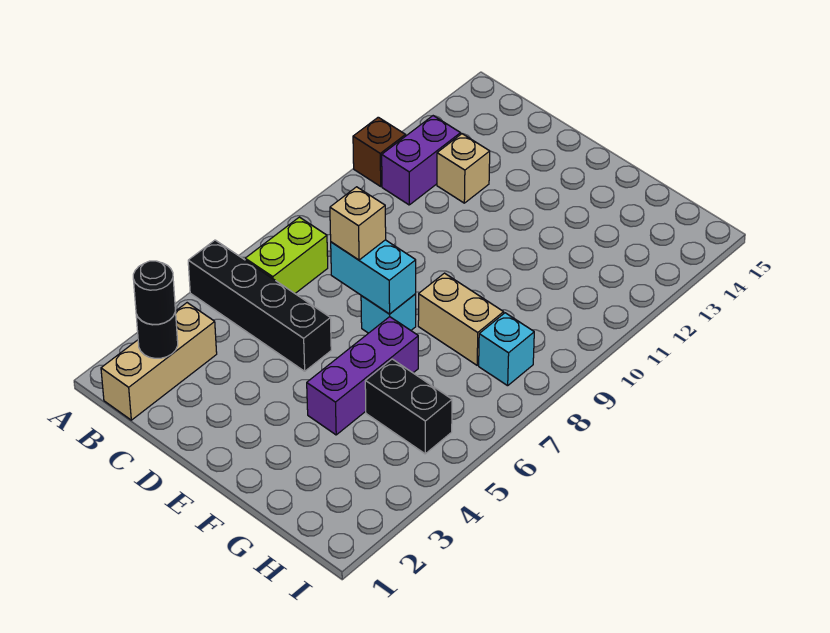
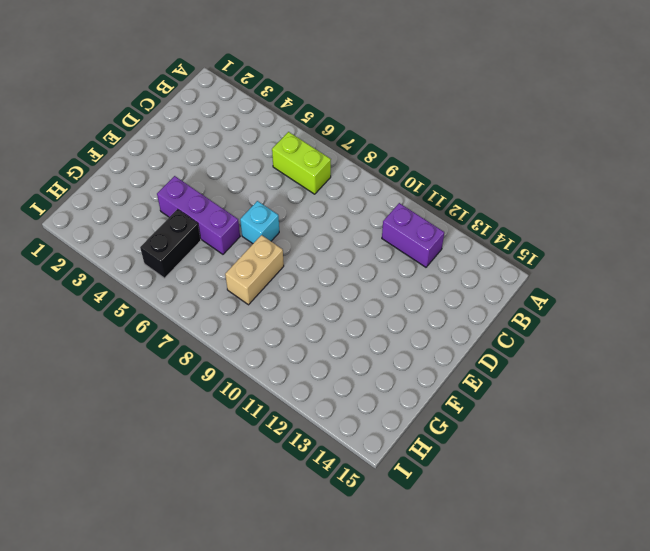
none -> black 1x4 brick [188,240,331,371]
none -> brown 1x1 brick [353,117,406,186]
none -> tan 1x3 brick [101,303,217,420]

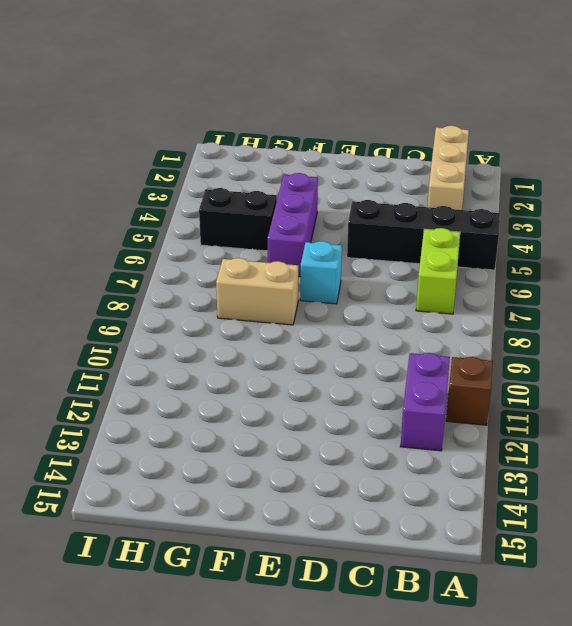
none -> tan 1x1 brick [437,134,490,203]
none -> cyan 1x1 brick [479,313,534,386]
none -> black 1x1 round brick [136,311,178,358]

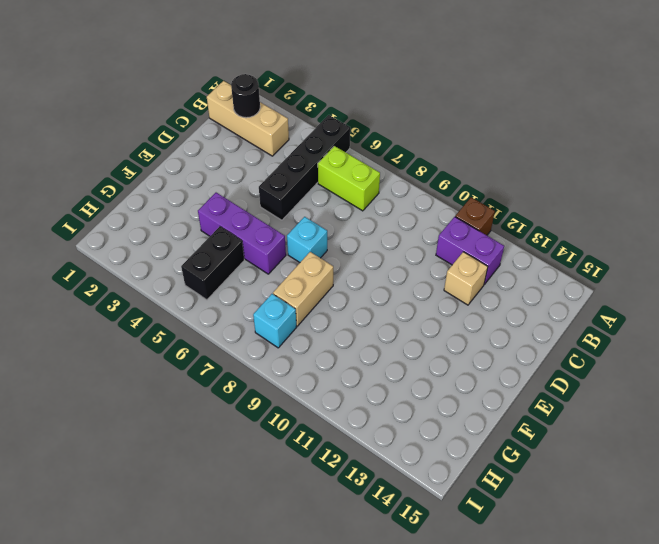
none -> cyan 1x2 brick [331,240,416,314]
none -> black 1x1 round brick [133,261,175,324]
none -> tan 1x1 brick [330,187,386,260]

